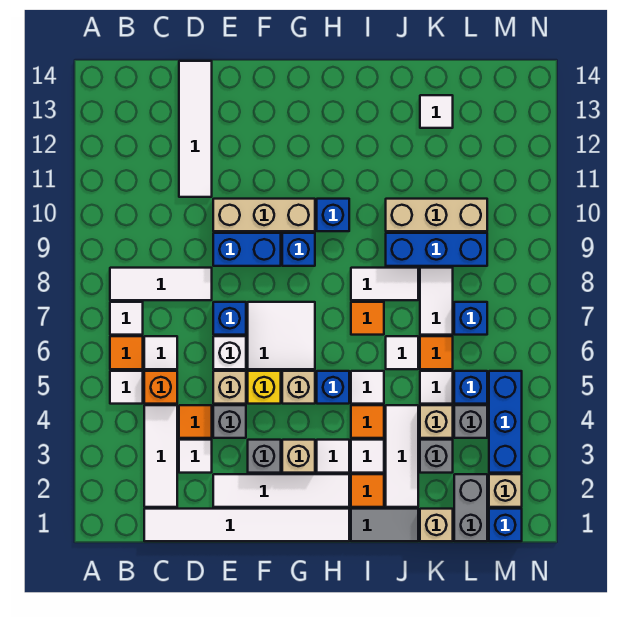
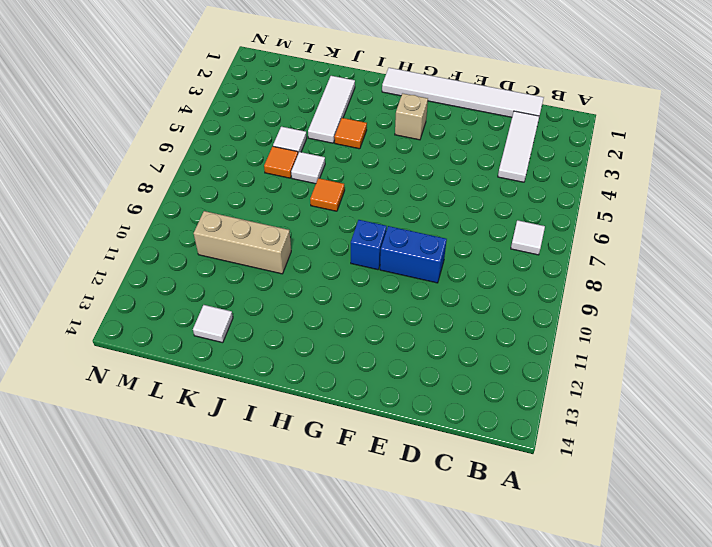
none -> white 1x1 tile [110,371,143,404]
none -> orange 1x1 tile [110,336,143,369]
none -> white 1x3 tile [110,268,212,300]
none -> orange 1x1 brick [144,371,177,404]

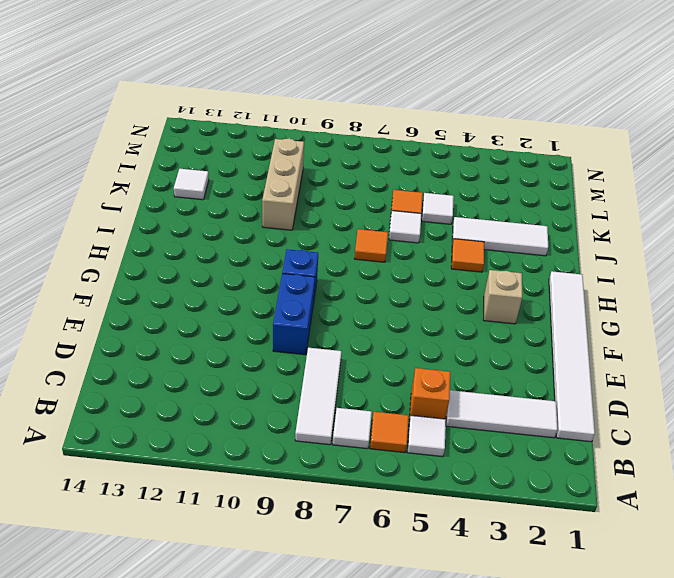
none -> white 1x1 tile [144,336,177,369]
none -> white 1x1 tile [179,440,212,473]
none -> orange 1x1 tile [179,405,212,438]
none -> white 1x4 tile [179,61,212,197]

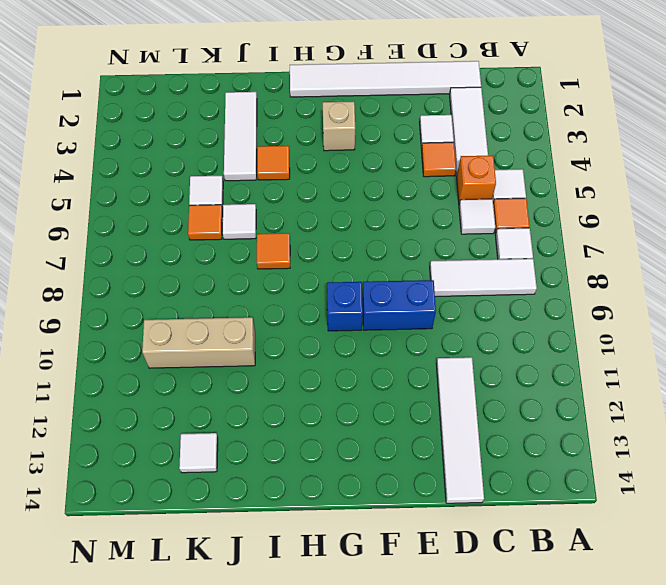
none -> white 1x4 tile [213,474,349,507]
none -> grey 1x1 brick [213,405,246,438]
none -> tan 1x1 brick [213,371,246,404]
none -> white 1x1 brick [213,336,246,369]

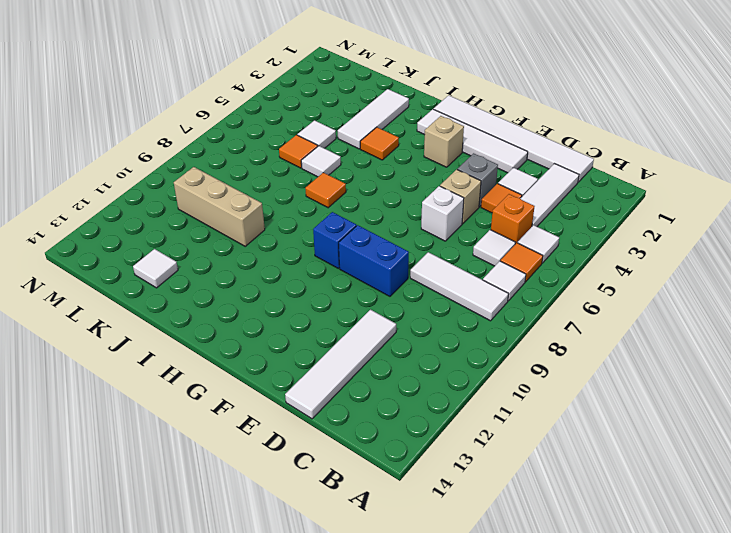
none -> blue 1x1 brick [213,302,246,335]
none -> tan 1x3 brick [213,199,315,231]
none -> grey 1x1 brick [248,440,281,473]
none -> yellow 1x1 brick [248,371,281,404]

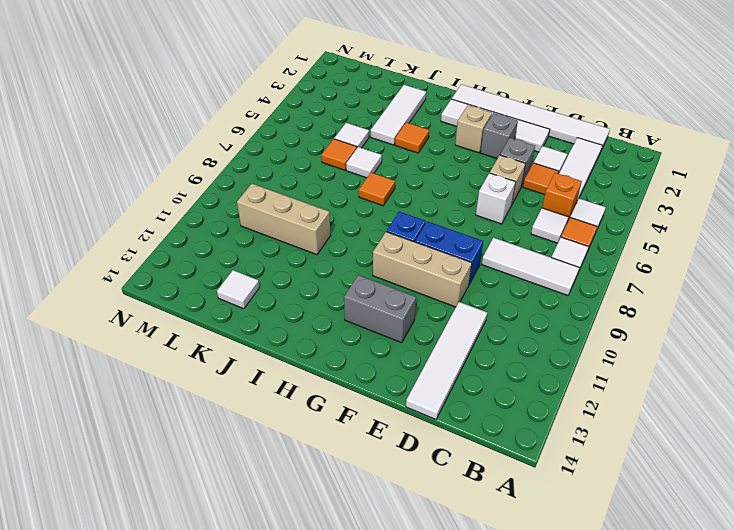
grey 1x2 brick [344,275,416,343] -> grey 1x2 brick turned to [454,474,487,541]
none -> blue 1x1 brick [213,302,246,335]
none -> yellow 1x1 brick [248,371,281,404]
none -> white 2x2 tile [248,302,315,369]
none -> tan 1x1 brick [282,371,315,404]

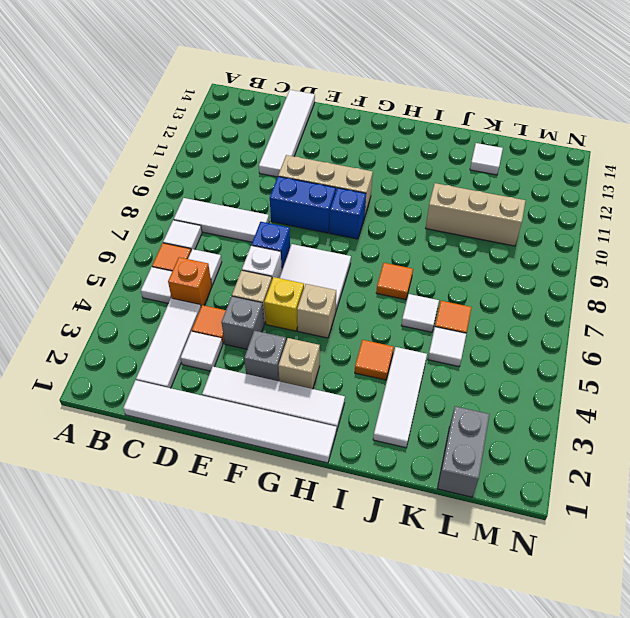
none -> white 1x1 tile [317,440,349,473]
none -> blue 1x1 brick [317,371,349,404]
none -> blue 1x1 brick [317,199,349,231]
none -> grey 1x2 tile [351,509,418,541]

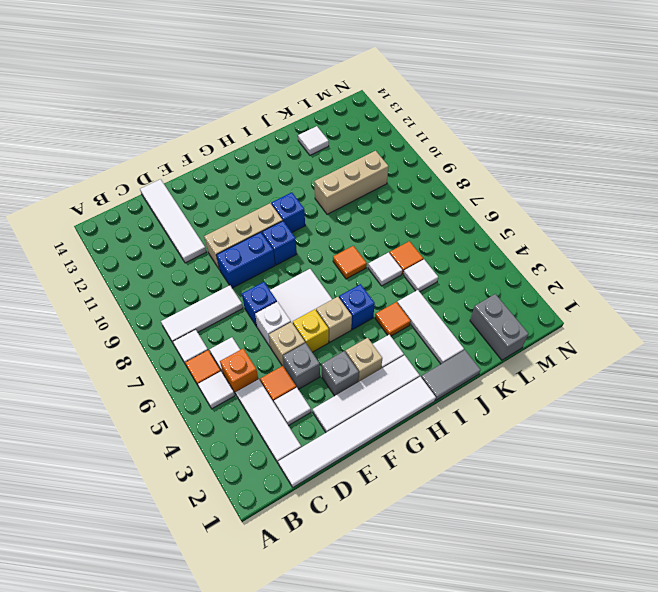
none -> orange 1x1 tile [351,474,384,507]
none -> white 1x1 tile [351,440,384,473]
none -> white 1x1 tile [351,371,384,404]
none -> white 1x2 tile [351,268,418,300]

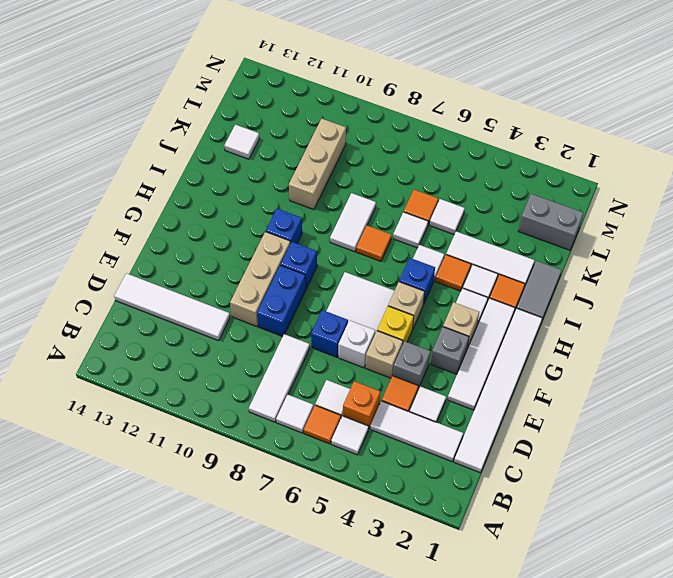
none -> blue 1x3 brick [386,233,487,266]
none -> tan 1x1 brick [420,509,453,541]
none -> grey 1x1 brick [420,440,453,473]
none -> tan 1x1 brick [420,405,453,438]

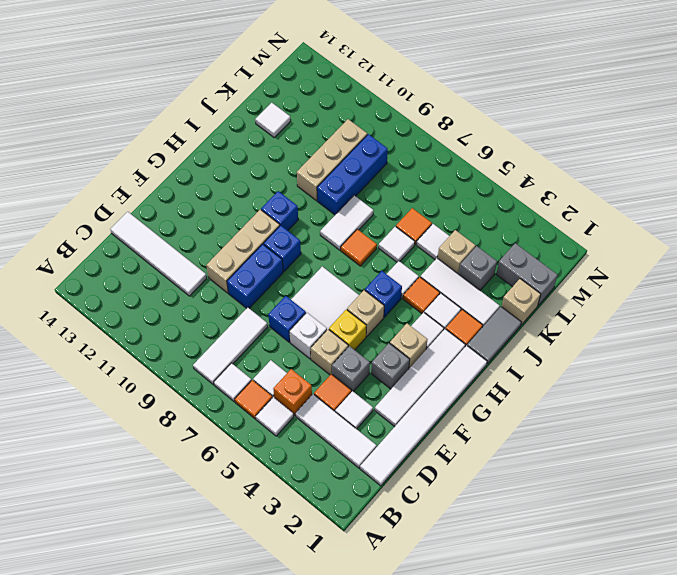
none -> white 1x2 tile [420,268,453,335]
none -> grey 1x1 brick [454,405,487,438]
none -> blue 1x1 brick [454,371,487,404]
none -> blue 1x1 brick [454,302,487,335]

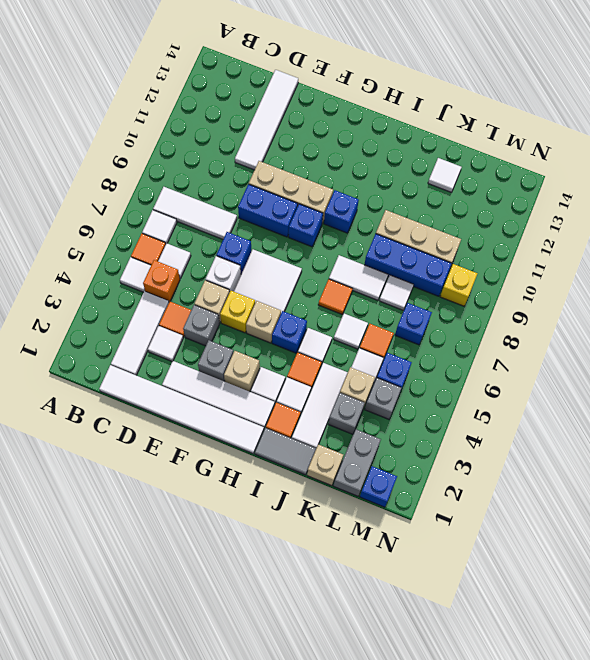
white 1x1 tile [379,275,414,310] -> white 1x2 tile [420,268,453,335]
yellow 1x1 brick [440,264,477,306] -> none
none -> tan 1x1 brick [489,474,522,507]
none -> blue 1x3 brick [489,371,522,473]

